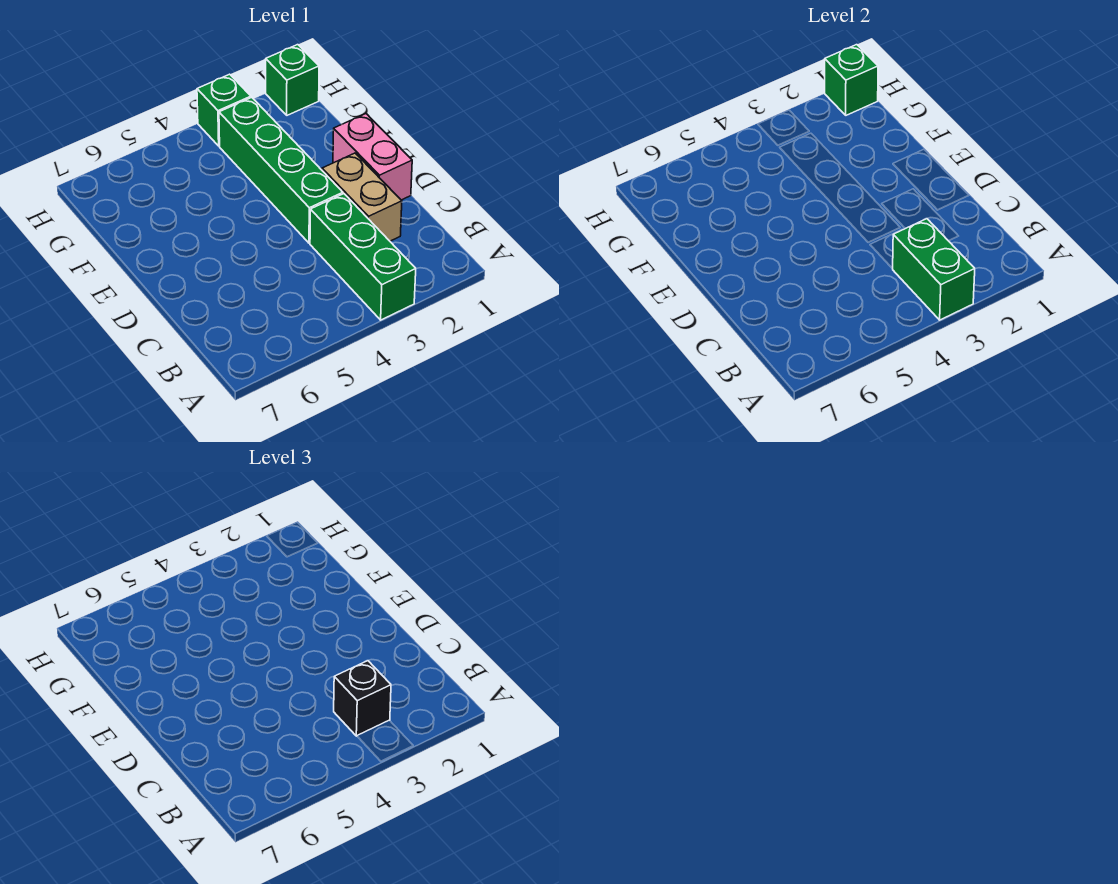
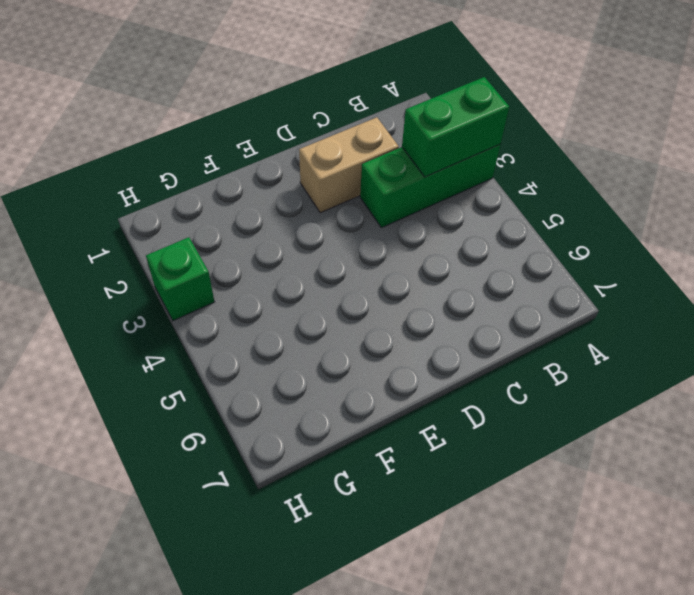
none -> pink 1x2 brick [333,114,412,200]
none -> green 1x4 brick [219,98,343,243]

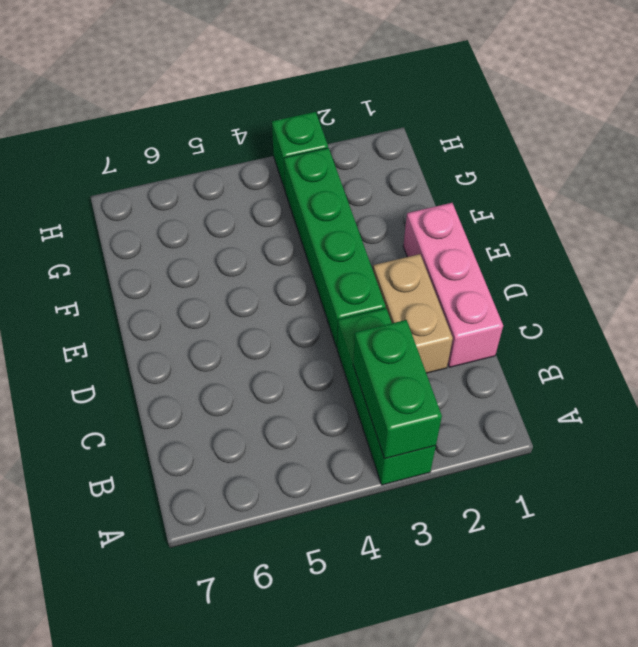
pink 1x3 brick [403,203,503,367] -> pink 1x2 brick [333,114,412,200]
none -> green 1x1 brick [266,45,319,115]
none -> green 1x1 brick [825,45,878,115]

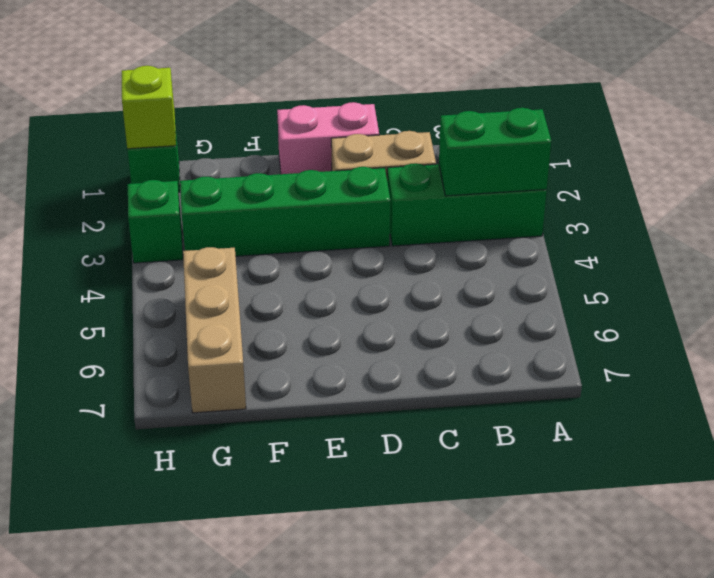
tan 1x3 brick [183,247,246,413] -> none
lime 1x1 brick [122,66,176,149] -> green 1x1 brick [825,45,878,115]
none -> black 1x1 brick [334,661,391,736]

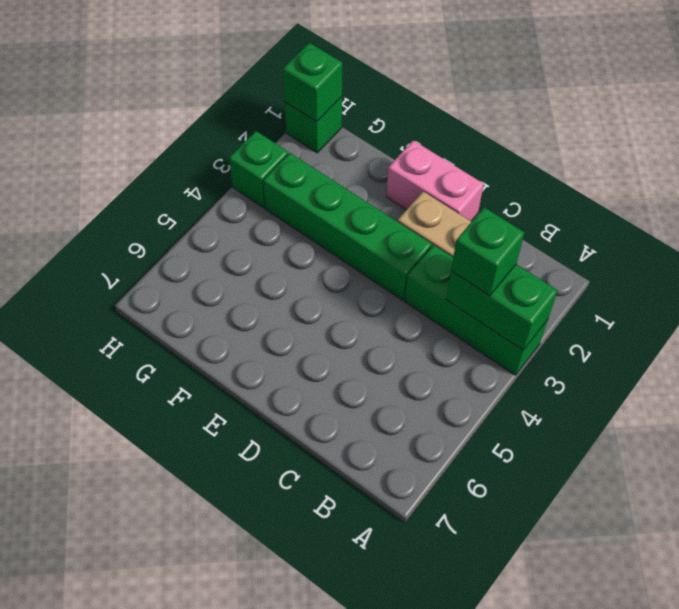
green 1x1 brick [451,207,525,296] -> black 1x1 brick [334,661,391,736]

